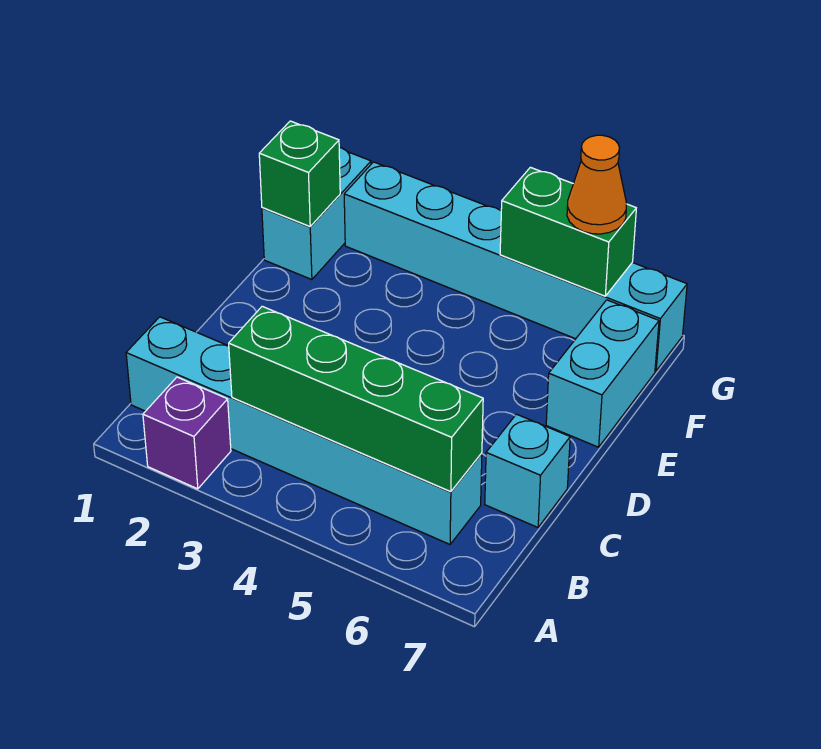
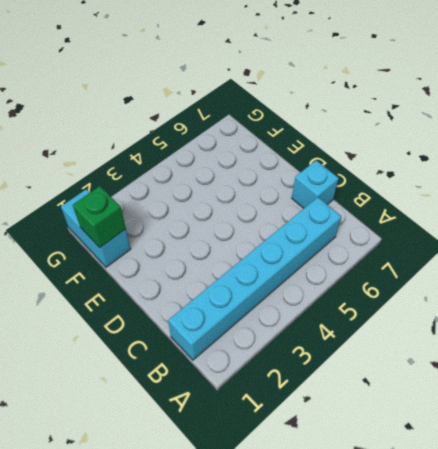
none -> purple 1x1 brick [143,377,231,489]
none -> cyan 1x2 brick [546,300,659,447]

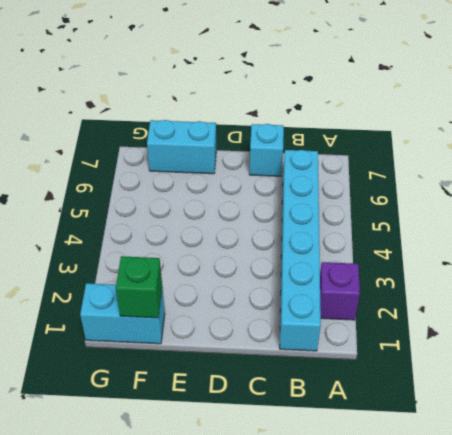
none -> cyan 1x6 brick [344,162,687,371]
none -> green 1x4 brick [229,306,483,492]

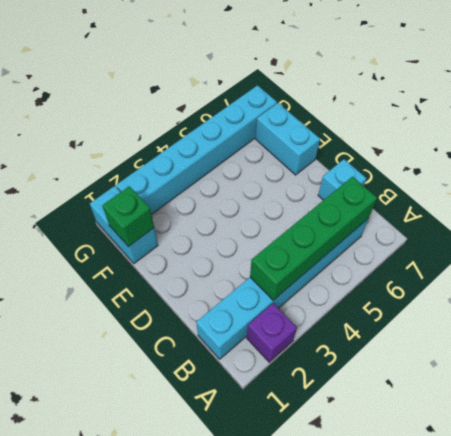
none -> green 1x2 brick [500,167,636,296]
none -> orange 1x1 cone [567,135,627,234]

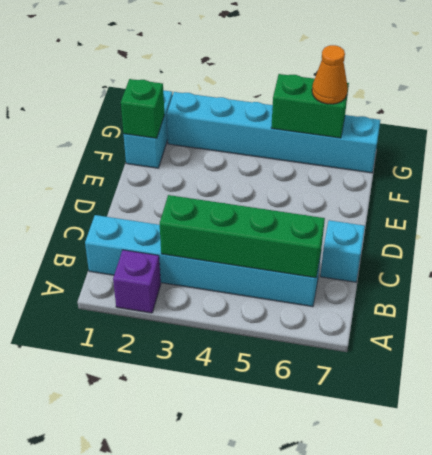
none -> cyan 1x2 brick [546,300,659,447]

